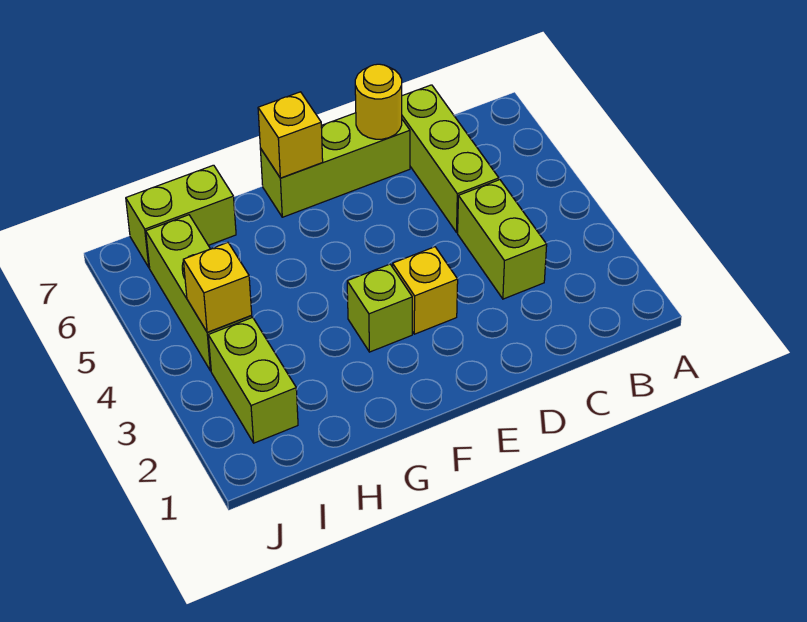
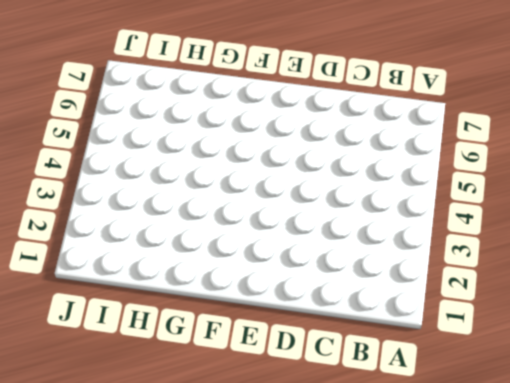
none -> lime 1x2 brick [458,180,547,299]
none -> lime 1x3 brick [402,85,499,232]

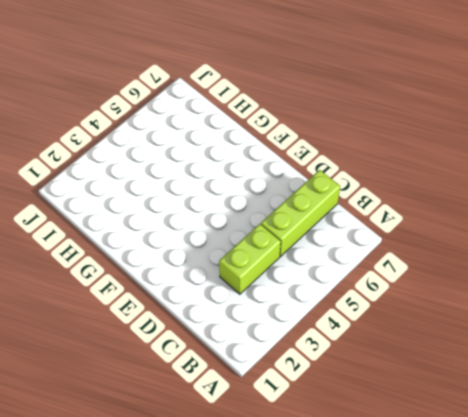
none -> lime 1x3 brick [260,113,410,217]
none -> yellow 1x1 brick [393,247,458,334]

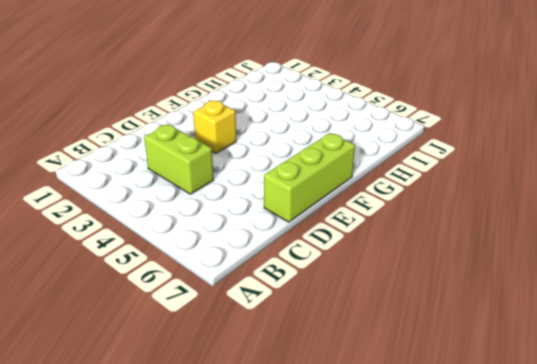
none -> lime 1x3 brick [402,85,499,232]
none -> lime 1x1 brick [347,264,412,352]

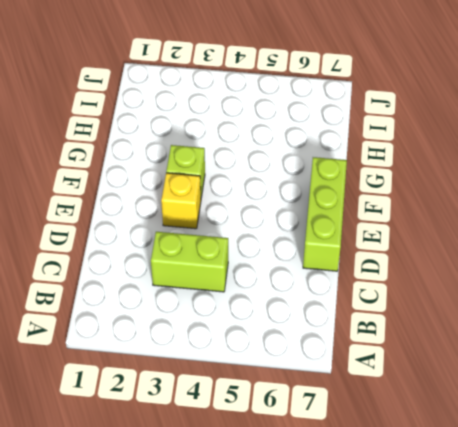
none -> lime 1x3 brick [402,85,499,232]
none -> lime 1x2 brick [126,165,236,268]

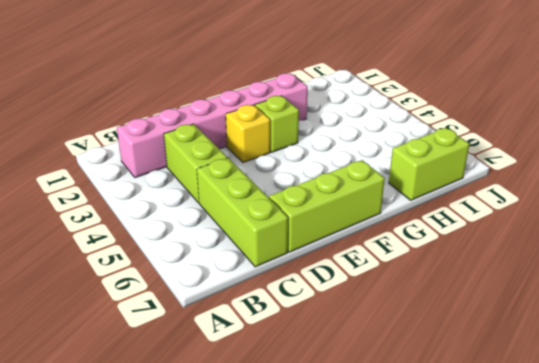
pink 1x6 brick [117,73,308,178] -> none
none -> lime 1x2 brick [208,317,298,443]
none -> lime 1x3 brick [146,215,252,371]

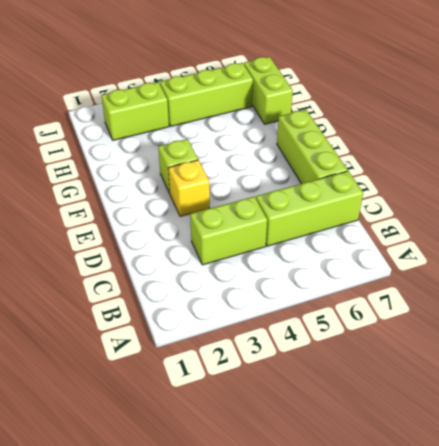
none -> yellow 1x1 round brick [355,64,402,139]
none -> yellow 1x1 brick [258,92,323,178]

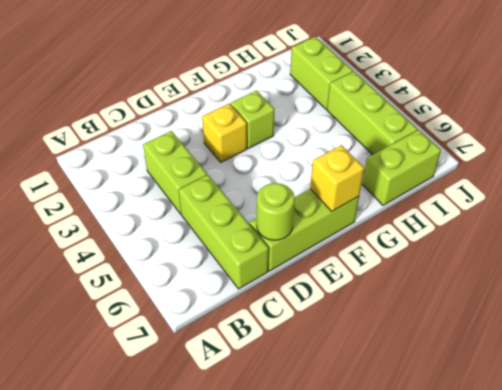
lime 1x1 round brick [257,183,295,240] -> yellow 1x1 round brick [355,64,402,139]
none -> yellow 1x1 brick [183,243,252,332]

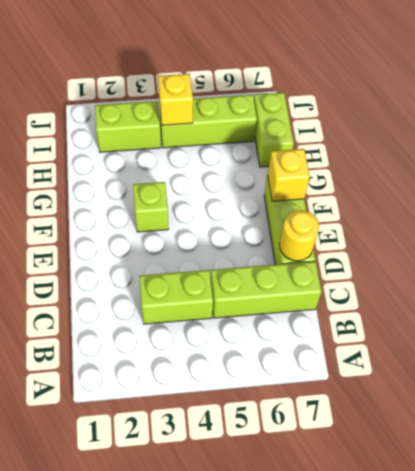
none -> yellow 1x1 brick [393,247,458,334]

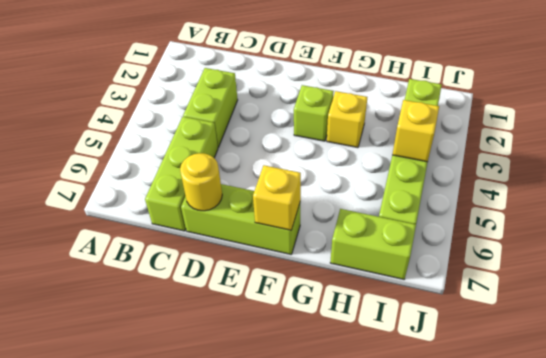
yellow 1x1 brick [327,91,367,148] -> yellow 1x1 brick moved to [393,247,458,334]

